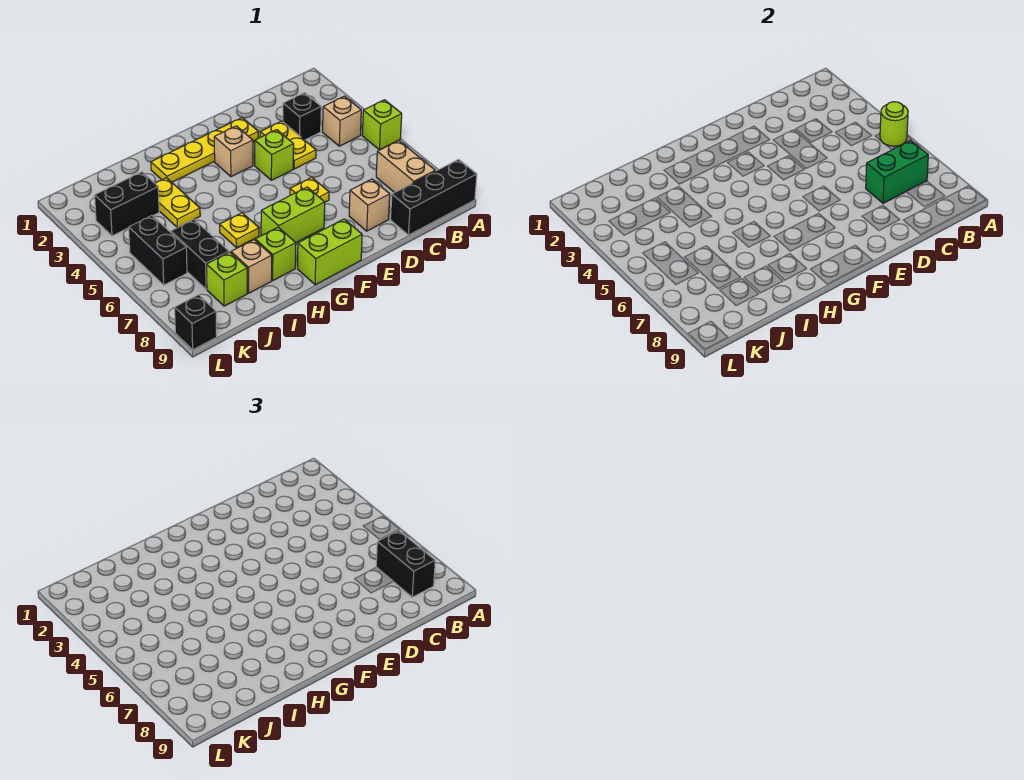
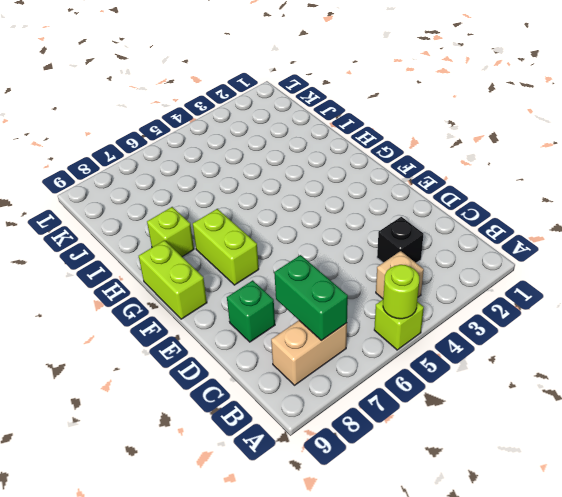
green 1x1 brick [227,280,275,342] -> tan 1x1 brick [349,179,390,231]
none -> black 1x3 brick [391,159,477,235]
none -> yellow 1x2 plate [260,121,316,169]
none -> yellow 1x4 plate [151,118,258,182]

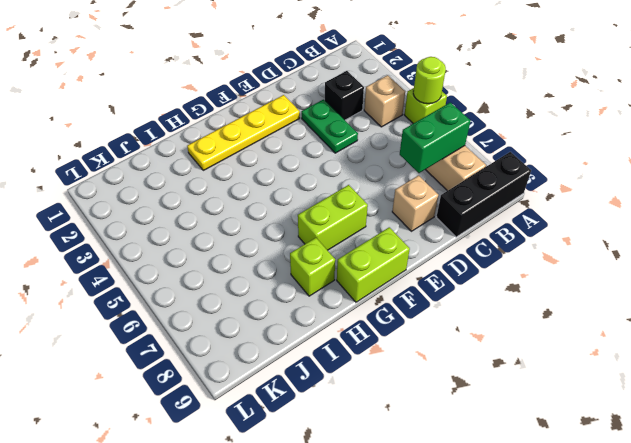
green 1x2 plate [302,100,358,153] -> yellow 1x2 plate [260,121,316,169]
none -> lime 1x1 brick [255,130,294,180]
none -> yellow 1x1 plate [290,177,329,202]
none -> tan 1x1 brick [214,126,253,177]

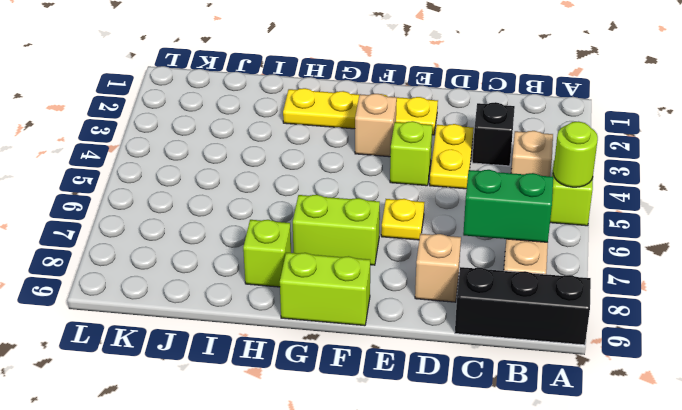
none -> yellow 1x1 plate [220,213,259,248]
none -> yellow 1x2 plate [155,178,200,227]
none -> tan 1x1 brick [231,240,272,293]

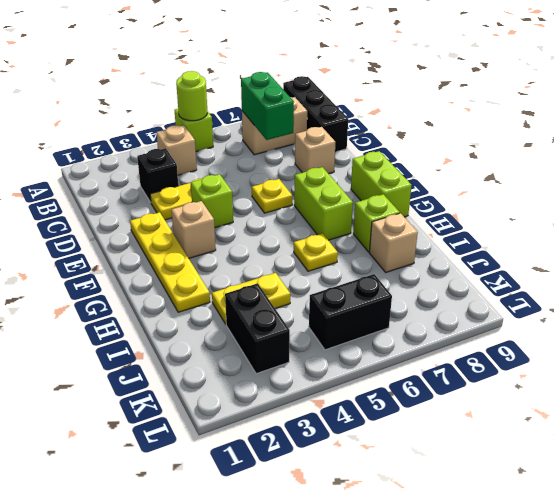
none -> black 1x2 brick [171,219,229,289]
none -> lime 1x1 brick [206,252,247,306]
none -> black 1x1 brick [175,295,217,350]

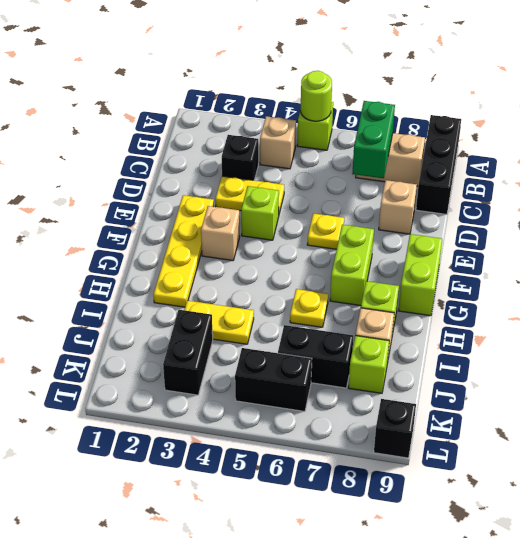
none -> black 1x2 brick [376,531,435,597]

